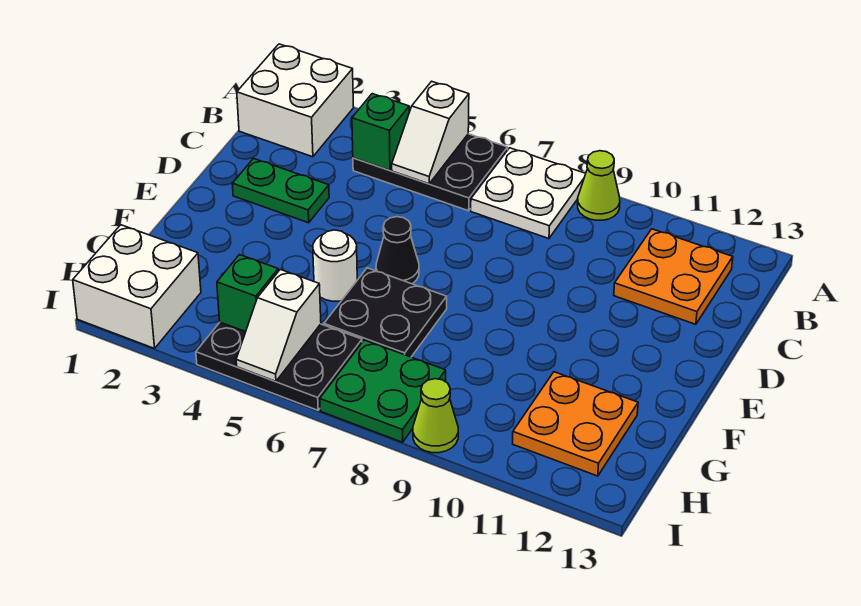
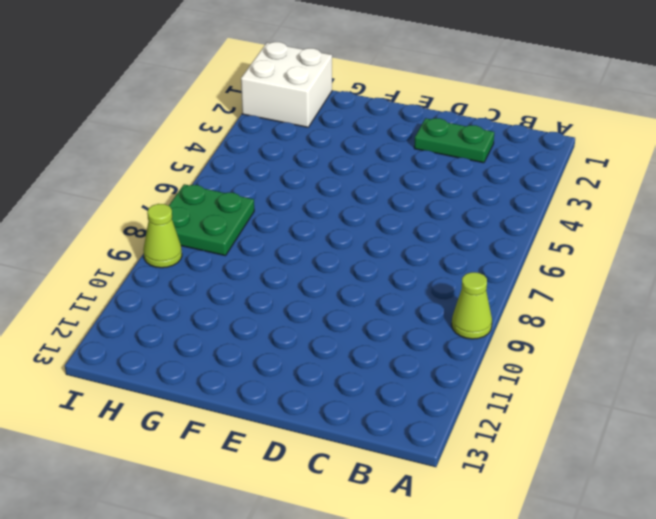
green 1x2 plate [414,118,494,163] -> green 1x2 plate turned to [232,159,329,223]
none -> white 2x2 brick [237,44,354,157]
none -> black 2x3 plate [353,134,508,211]
none -> white 2x2 plate [471,148,586,239]

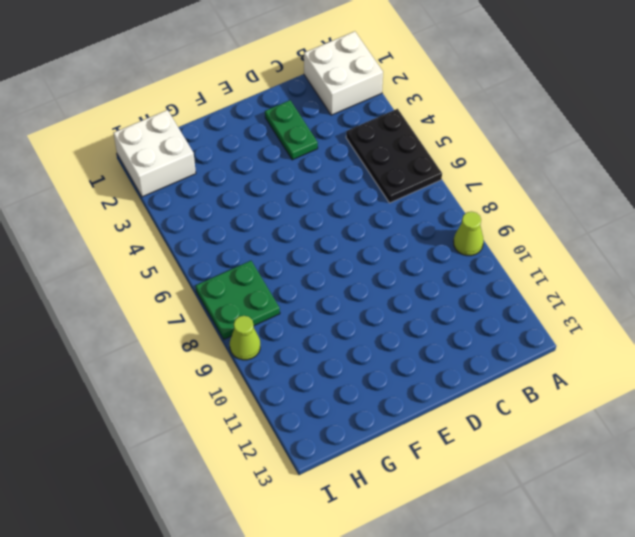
none -> white 2x2 plate [471,148,586,239]
none -> orange 2x2 plate [614,229,733,324]
none -> black 1x1 cone [376,217,419,284]

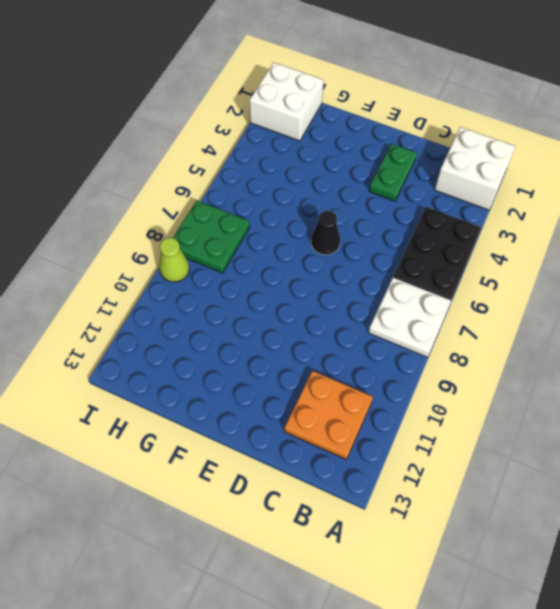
none -> lime 1x1 cone [578,151,620,220]
none -> white 1x1 round brick [313,230,357,301]
none -> black 2x2 plate [324,268,447,357]

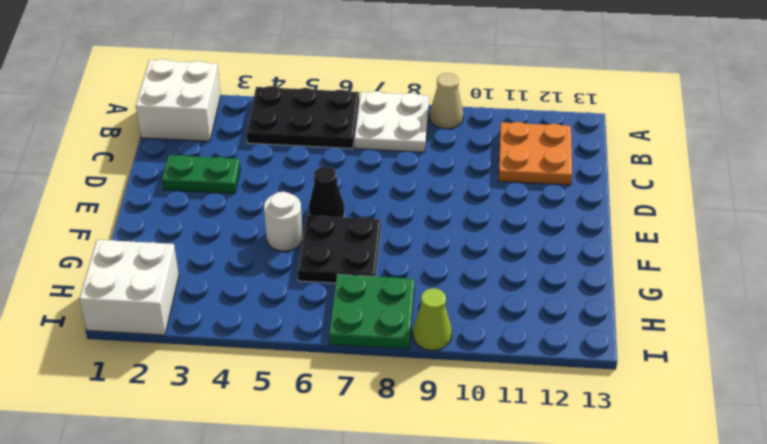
tan 1x1 cone [430,73,463,129] -> lime 1x1 cone [578,151,620,220]
none -> orange 2x2 plate [513,372,638,476]
none -> black 2x3 plate [196,322,362,410]
none -> white 1x2 slope [392,81,469,184]

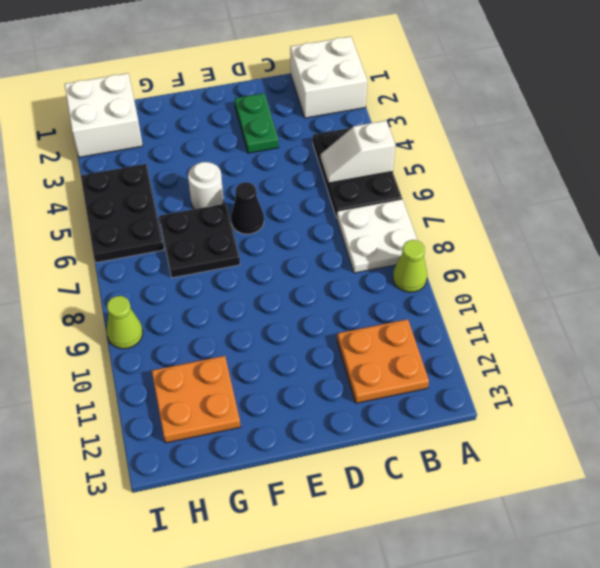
none -> green 2x2 plate [320,340,446,442]
none -> green 1x1 brick [352,94,409,170]
none -> green 1x1 brick [217,255,278,332]

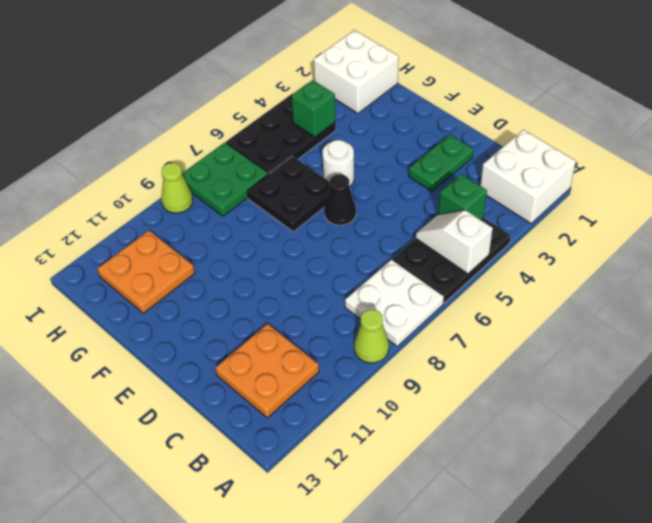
none -> white 1x2 slope [236,269,321,381]

